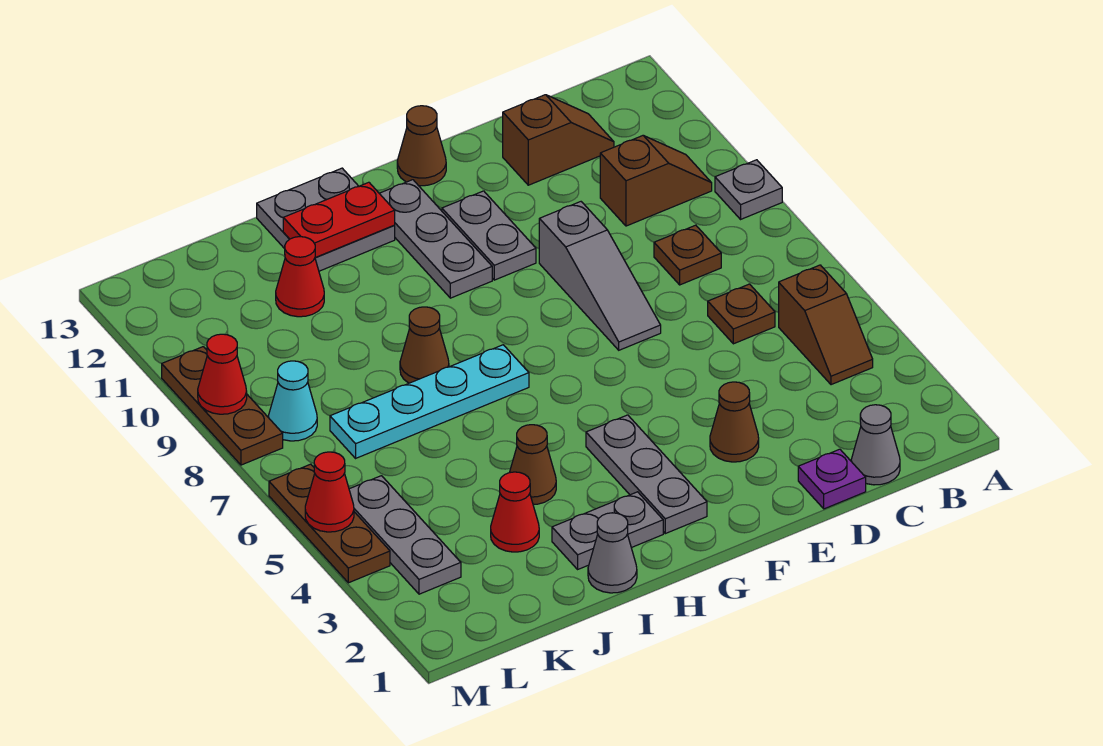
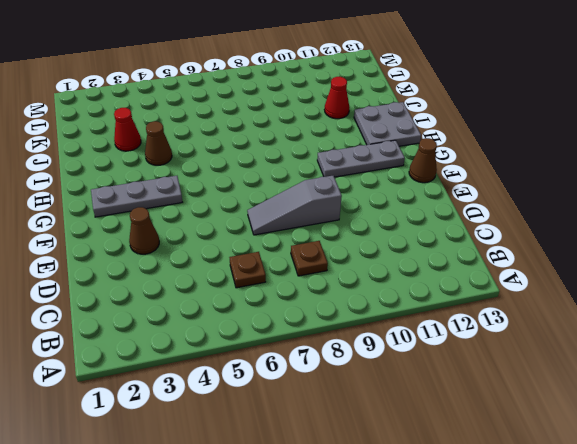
none -> grey 1x1 plate [715,160,782,219]
none -> brown 1x2 slope [779,265,873,385]
none -> brown 1x2 slope [600,136,712,226]

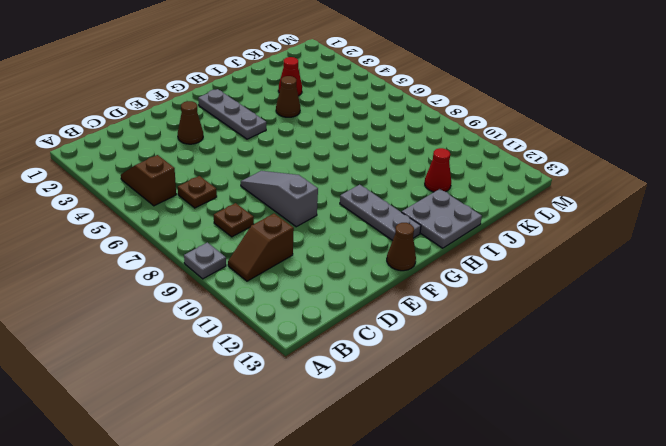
none -> grey 1x1 cone [851,405,900,485]
none -> brown 1x2 slope [503,95,614,185]
none -> purple 1x1 plate [798,449,866,509]

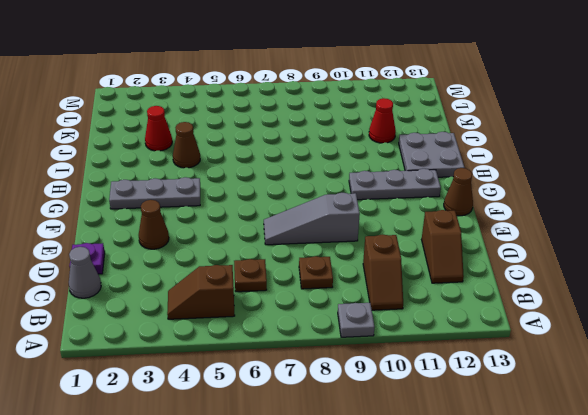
none -> grey 1x2 plate [442,191,536,280]
none -> grey 1x2 plate [552,492,663,569]
none -> cyan 1x4 plate [330,345,529,458]

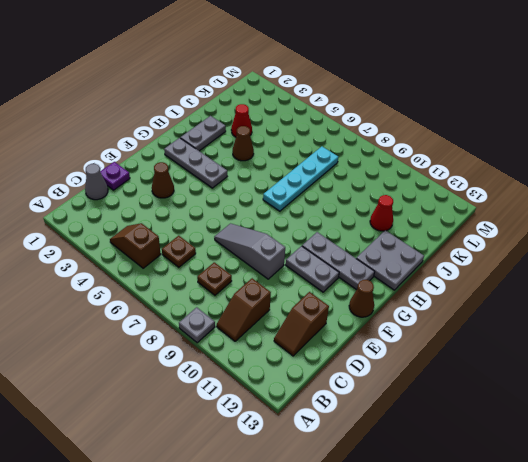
none -> grey 1x1 cone [588,513,637,593]
none -> brown 1x1 cone [400,307,449,383]
none -> grey 1x3 plate [349,476,461,594]

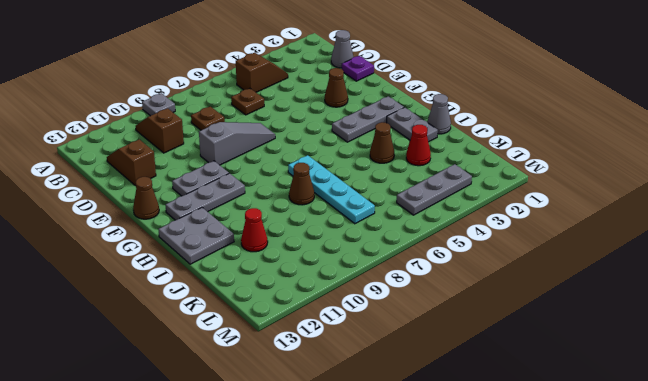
none -> cyan 1x1 cone [268,361,317,441]
none -> brown 1x3 plate [269,464,390,583]
none -> brown 1x3 plate [162,347,283,465]

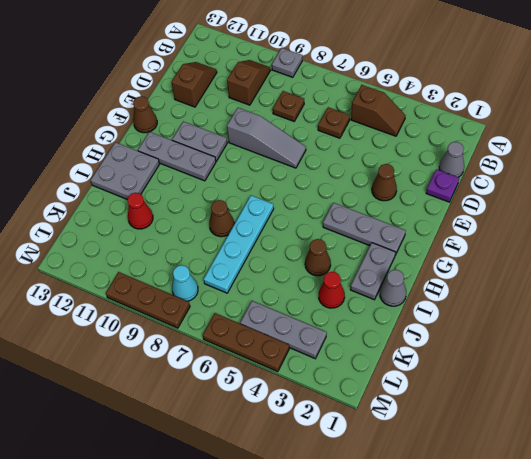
none -> red 1x2 plate [283,182,395,258]
none -> red 1x1 cone [305,452,354,532]
none -> red 1x1 cone [198,334,247,414]

